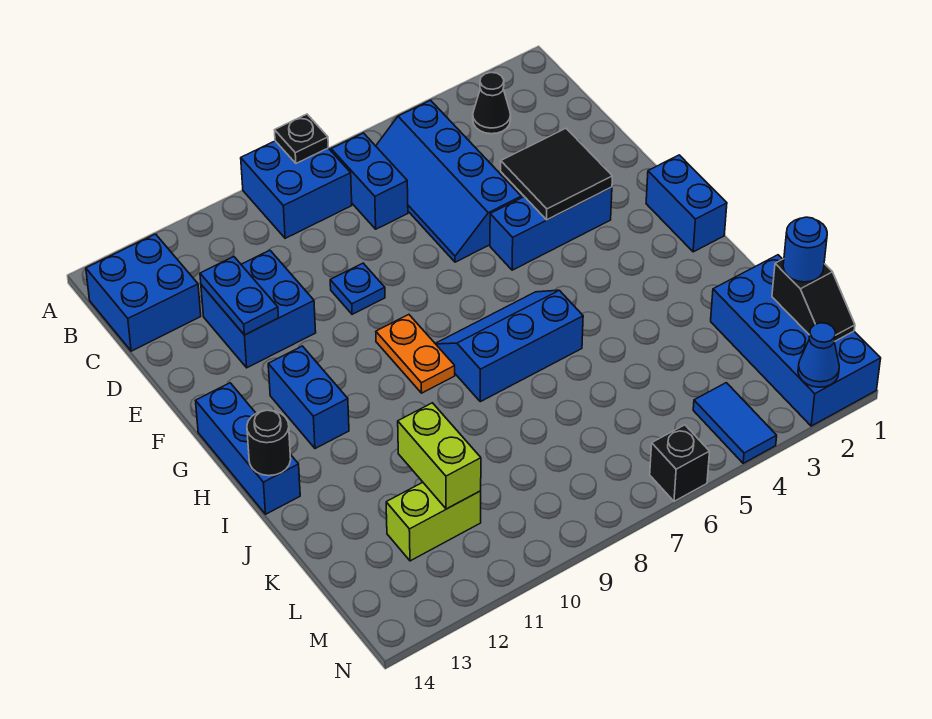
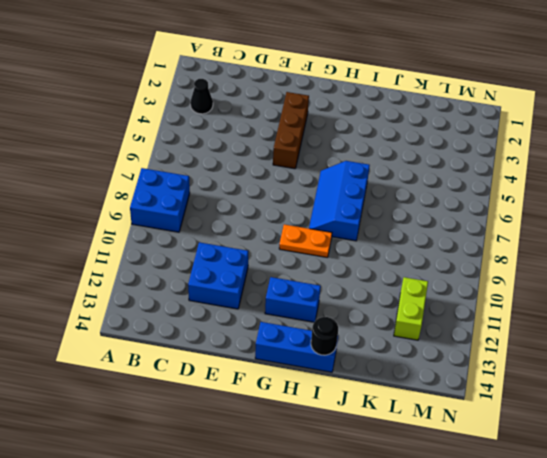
brown 1x3 brick [273,92,309,169] -> blue 1x3 brick [490,187,612,270]
none -> blue 2x4 slope [376,100,521,262]
none -> blue 1x2 brick [331,133,408,229]
none -> blue 2x2 brick [86,234,201,351]

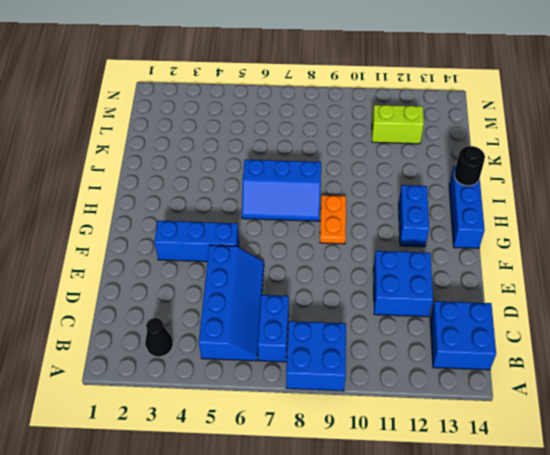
none -> blue 1x1 plate [330,263,385,314]
none -> blue 1x2 brick [646,155,727,252]
none -> blue 2x4 brick [711,255,881,426]

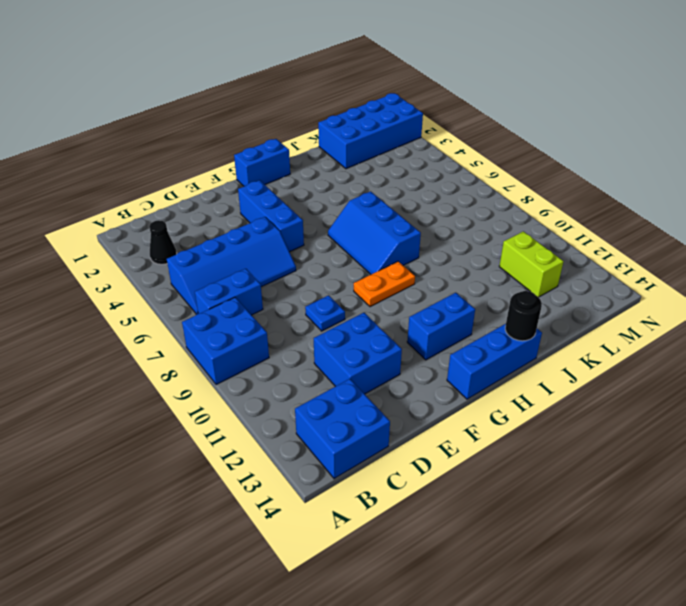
none -> blue 1x2 tile [693,383,777,463]
none -> black 1x1 brick [650,425,710,501]
none -> black 1x1 plate [275,114,328,163]

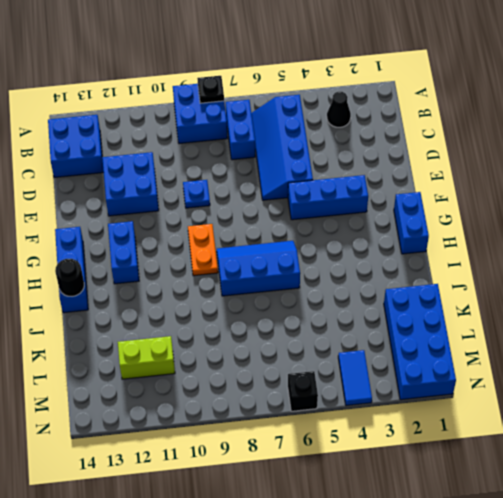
none -> blue 1x2 plate [200,257,279,335]
none -> black 2x2 tile [501,128,612,220]
none -> lime 1x2 brick [398,403,481,509]

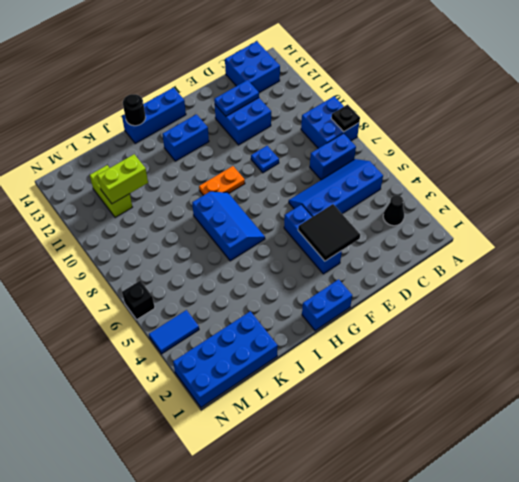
none -> black 1x2 slope [772,259,855,342]
none -> blue 1x1 cone [798,323,839,387]
none -> blue 1x1 round brick [783,217,827,282]

